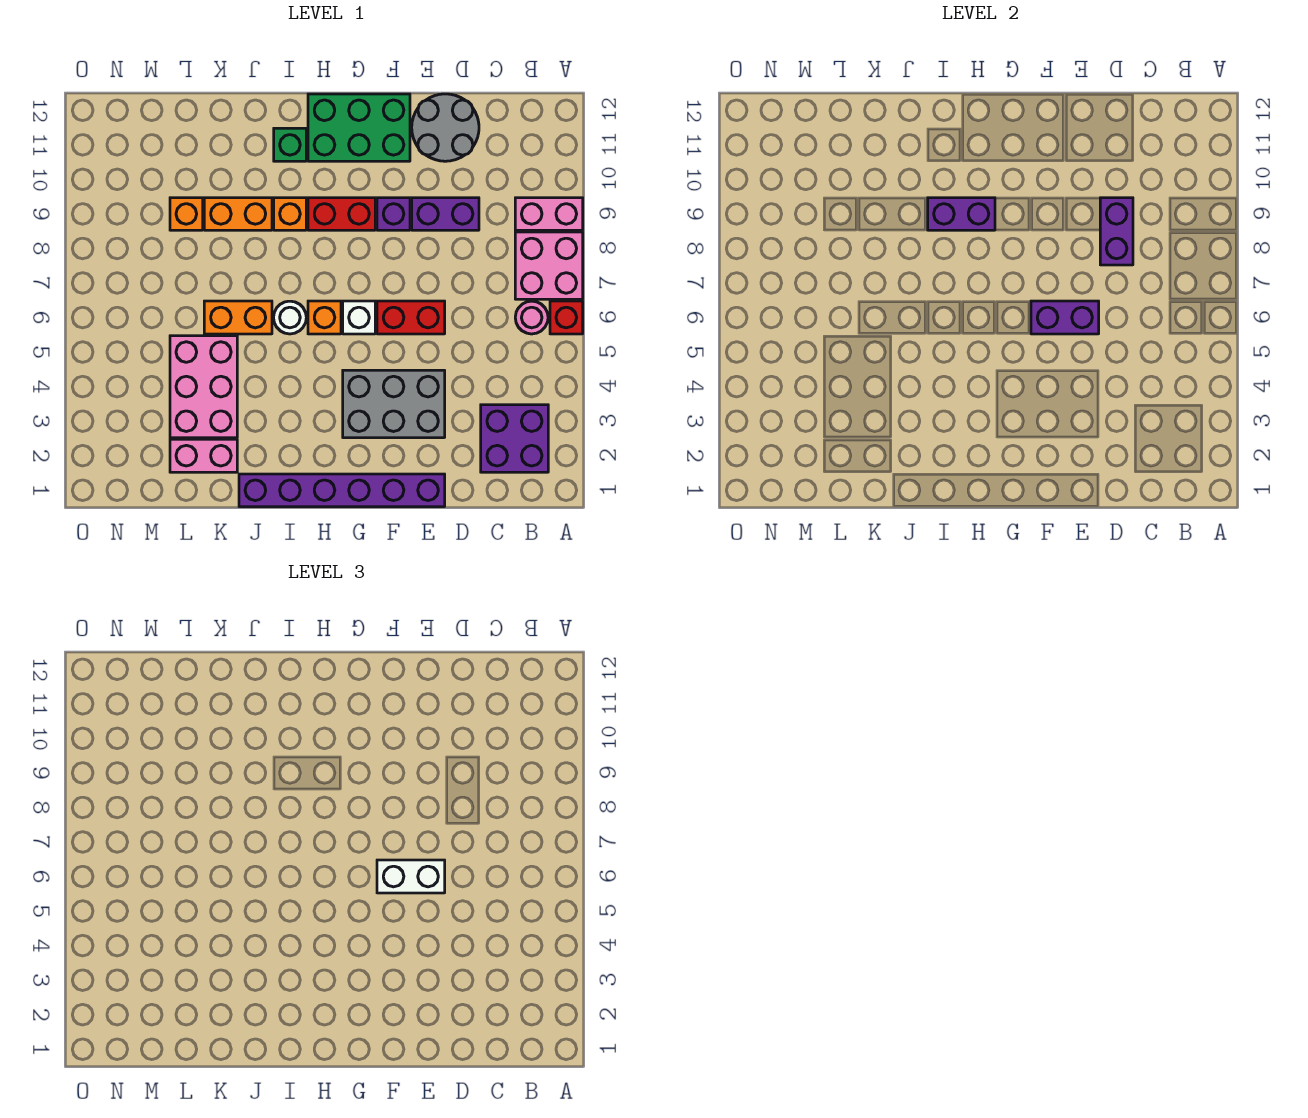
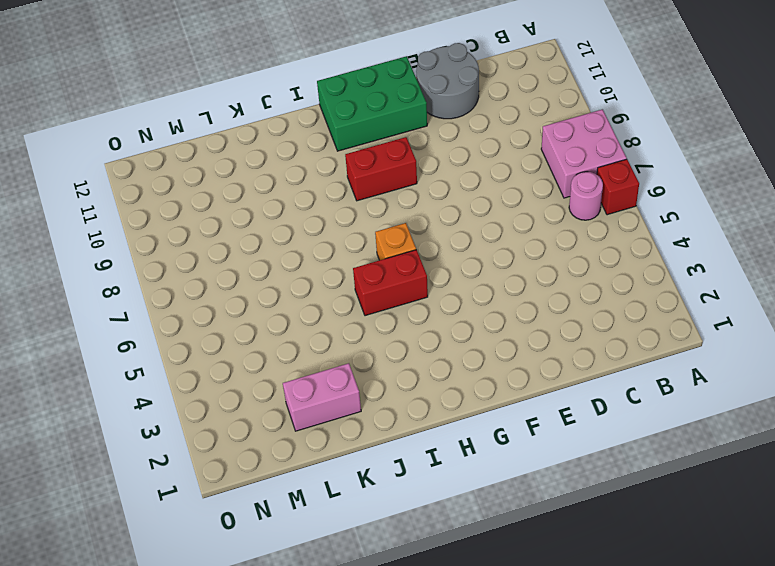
red 1x2 brick [353,250,428,316] -> red 1x2 brick moved to [377,301,445,334]
none -> pink 1x2 brick [515,198,583,230]
none -> purple 2x2 brick [481,405,548,472]
none -> purple 1x2 brick [412,198,479,230]

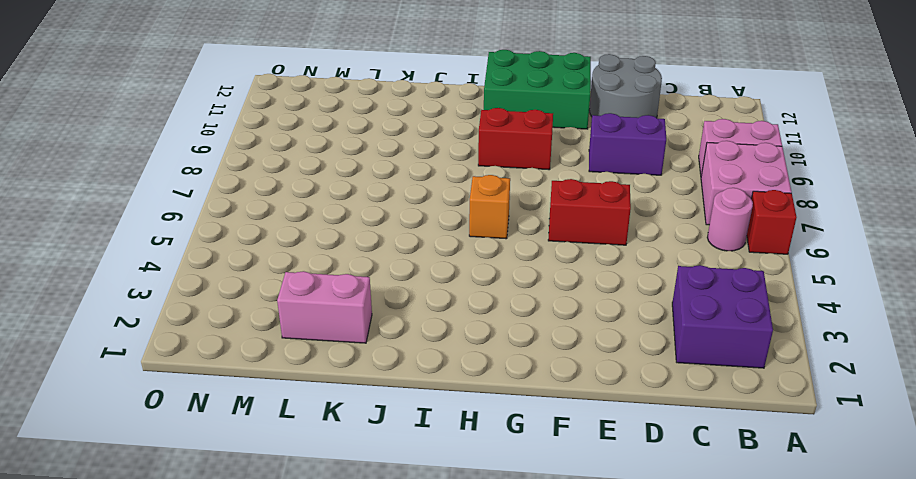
none -> purple 1x6 brick [239,474,445,507]
none -> grey 2x3 brick [343,370,445,438]
none -> purple 1x1 brick [377,198,410,230]

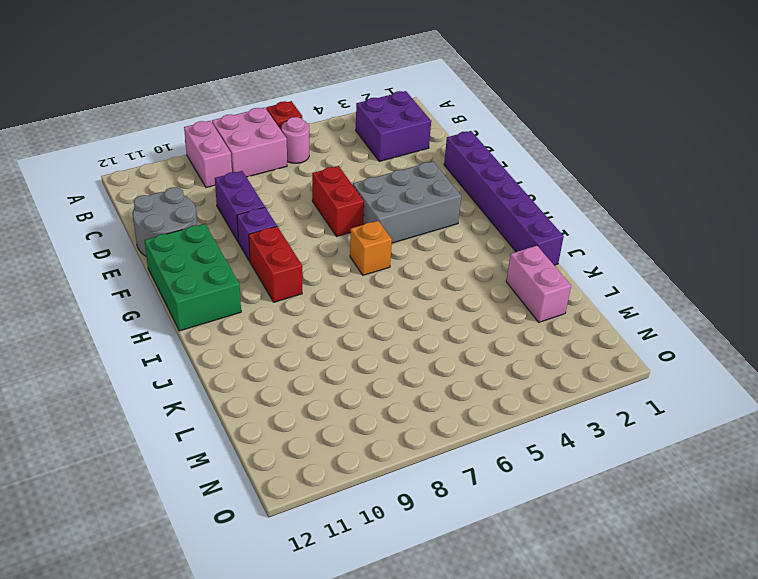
grey 2x3 brick [353,162,461,243] -> grey 2x3 brick turned to [343,370,445,438]
none -> white 1x1 brick [343,301,375,334]
none -> white 1x1 round brick [274,301,306,334]
none -> orange 1x1 brick [274,198,306,230]

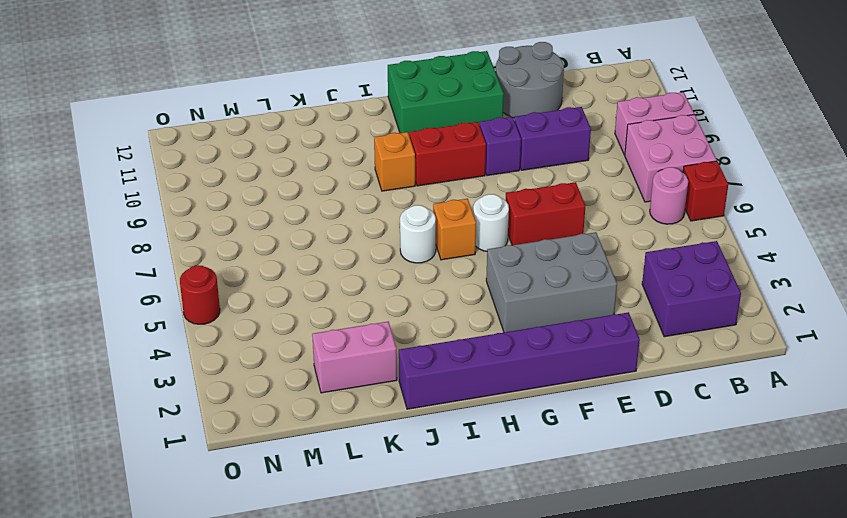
white 1x1 round brick [473,194,509,251] -> white 1x1 brick [343,301,375,334]
red 1x1 round brick [180,265,220,324] -> none
none -> green 1x1 brick [274,128,306,161]
none -> orange 1x2 brick [204,301,272,334]
none -> orange 1x2 brick [204,198,272,230]

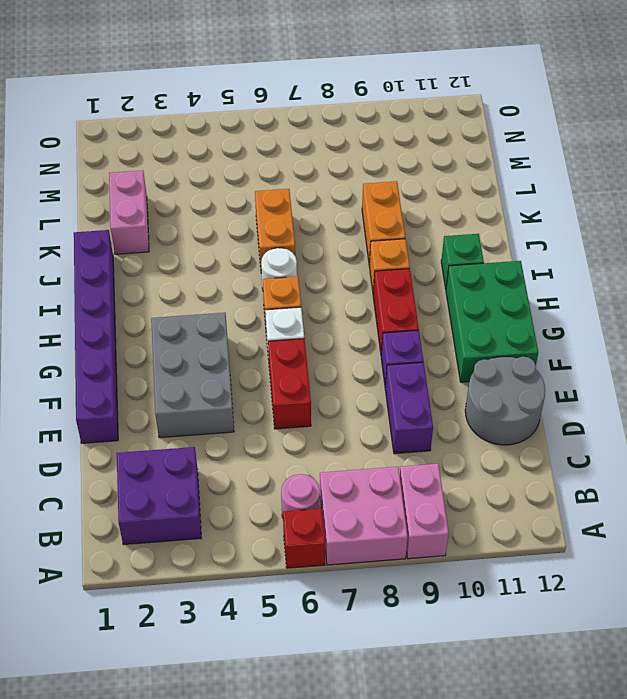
none -> pink 2x3 brick [170,336,237,438]
none -> orange 1x1 brick [170,198,203,230]
none -> purple 1x2 brick [1100,198,1133,265]

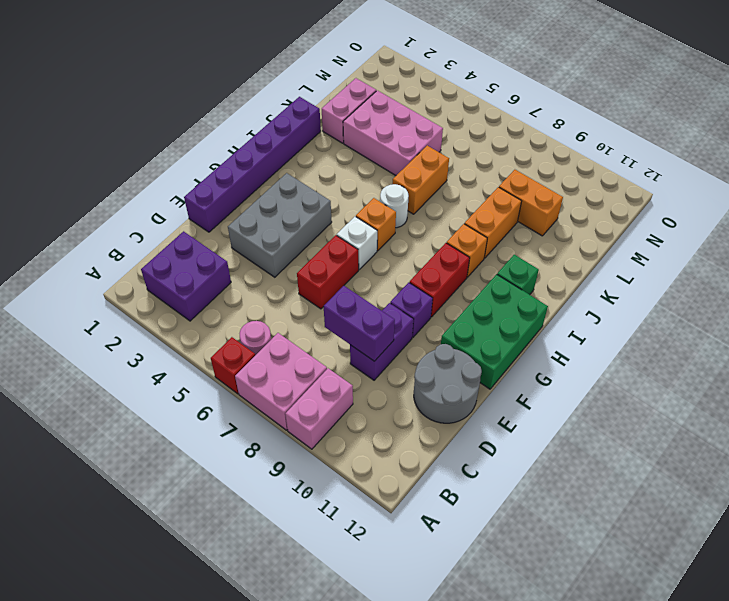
orange 1x2 brick [499,170,563,236] -> orange 1x1 brick [170,198,203,230]
none -> purple 1x2 brick [1031,301,1099,334]
none -> purple 1x2 brick [928,198,995,230]
none -> white 1x2 brick [377,860,445,893]

